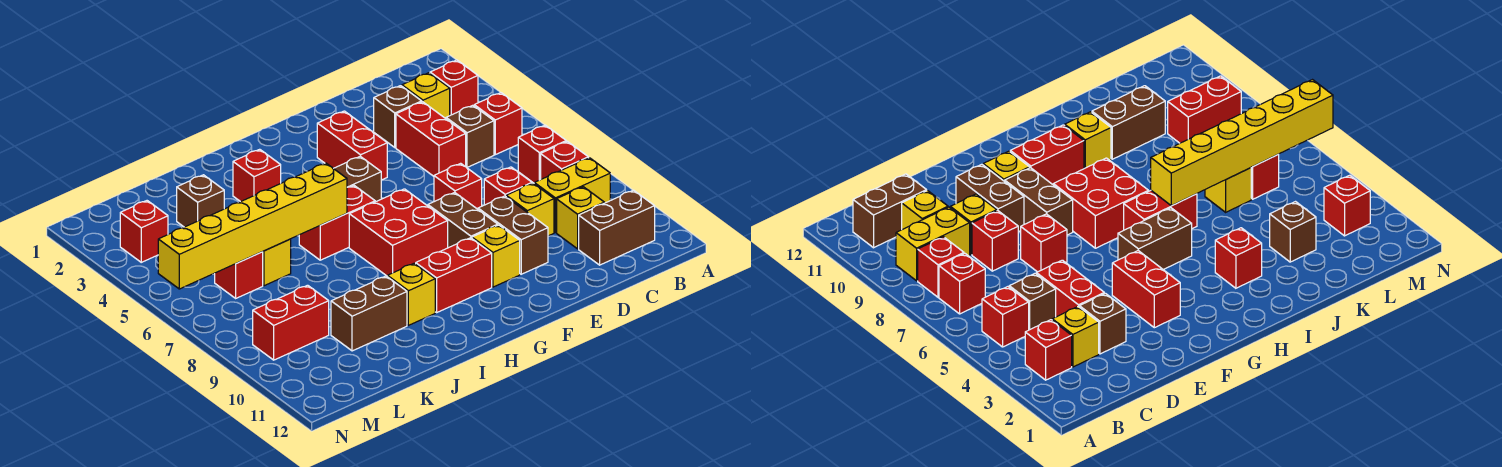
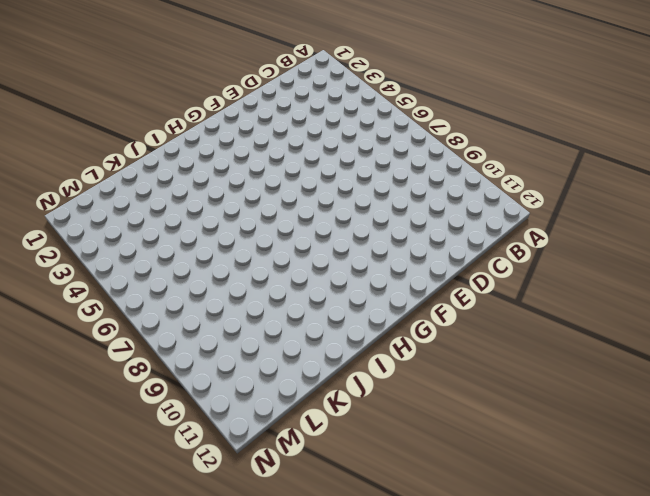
none -> red 1x1 brick [430,60,478,115]
none -> red 1x1 brick [474,93,522,155]
none -> red 1x1 brick [518,125,566,183]
none -> red 1x1 brick [541,141,588,179]

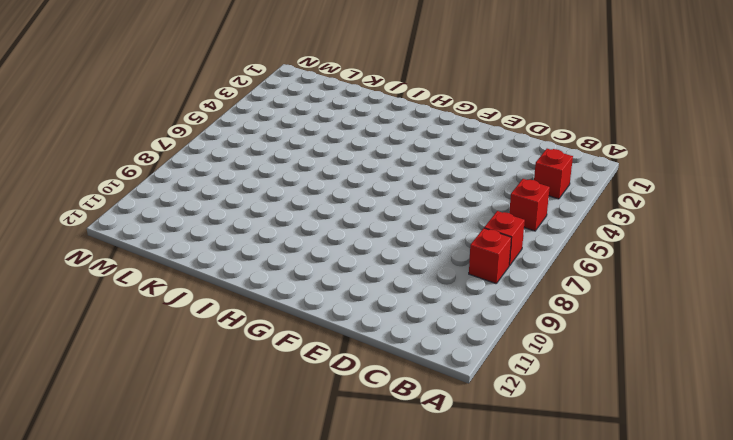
none -> yellow 1x2 brick [534,158,610,233]
none -> brown 1x2 brick [579,190,655,265]
none -> yellow 1x1 brick [402,73,450,119]
none -> brown 1x1 brick [446,105,494,167]

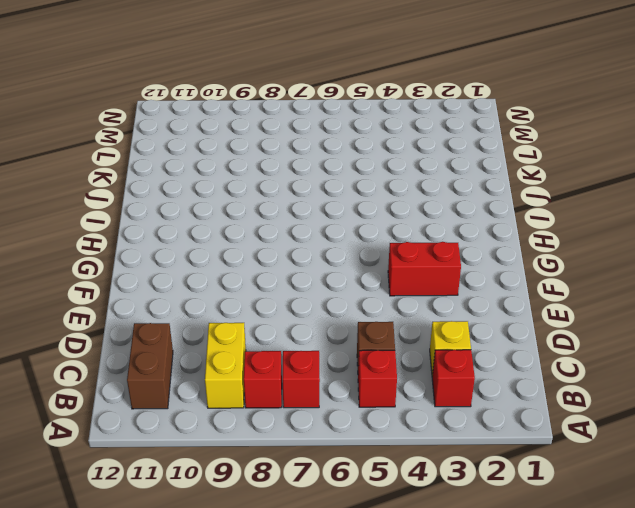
none -> yellow 1x1 brick [557,187,604,249]
none -> brown 1x1 brick [374,86,422,147]
none -> red 1x2 brick [396,102,466,176]
none -> red 1x1 brick [484,167,532,205]

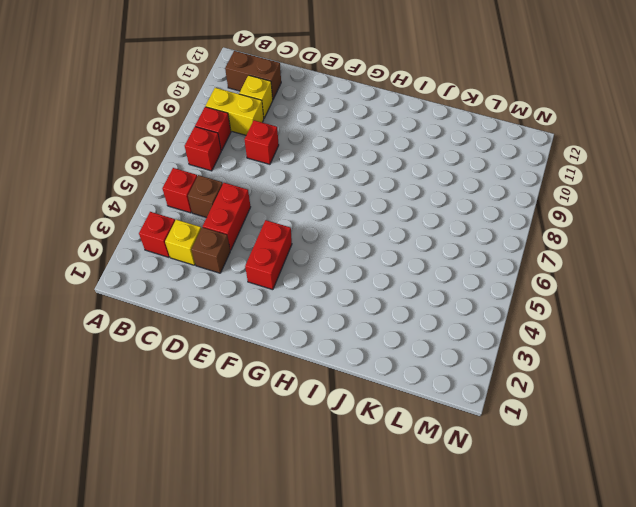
none -> yellow 1x1 brick [506,183,554,236]
none -> red 1x1 brick [434,163,482,209]
none -> brown 1x2 brick [478,196,548,274]
none -> brown 1x2 brick [428,192,498,248]

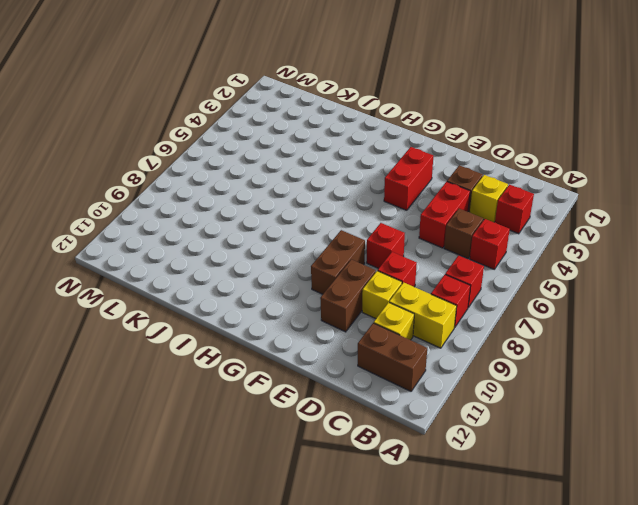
none -> yellow 1x1 brick [472,225,520,287]
none -> brown 1x2 brick [334,156,381,202]
none -> red 2x2 brick [349,189,448,276]
none -> red 1x2 brick [416,238,492,312]

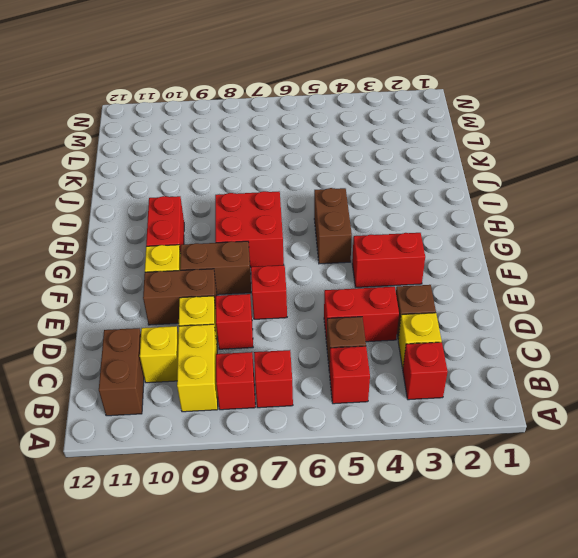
none -> red 1x2 brick [299,186,375,260]
none -> red 1x1 brick [233,149,281,202]
none -> yellow 1x1 brick [387,263,435,325]
none -> brown 1x2 brick [331,276,407,351]

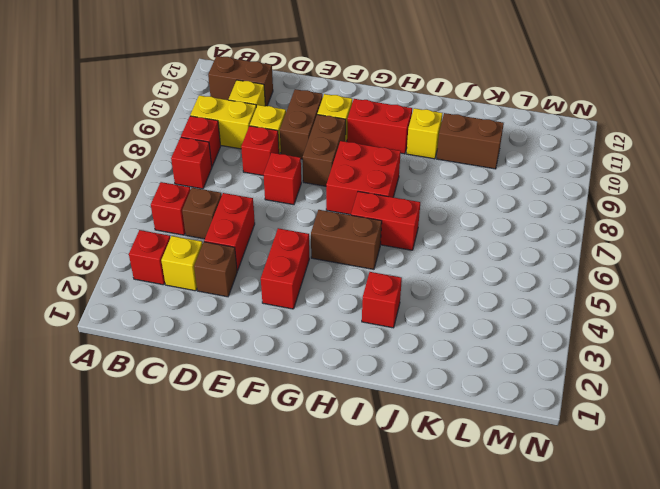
none -> brown 1x1 brick [177,175,224,227]
none -> yellow 1x1 brick [263,239,291,286]
none -> red 1x1 brick [215,252,263,298]
none -> red 1x2 brick [253,285,329,360]

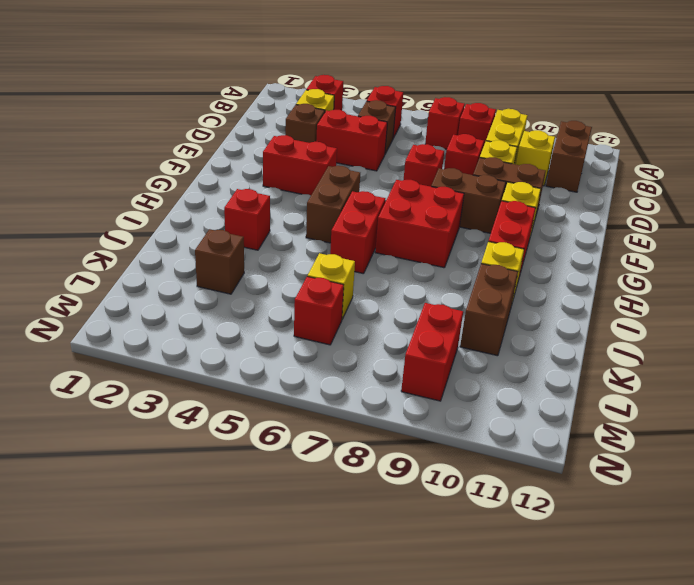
none -> red 1x1 brick [120,201,168,262]
none -> yellow 1x6 brick [158,163,347,289]

